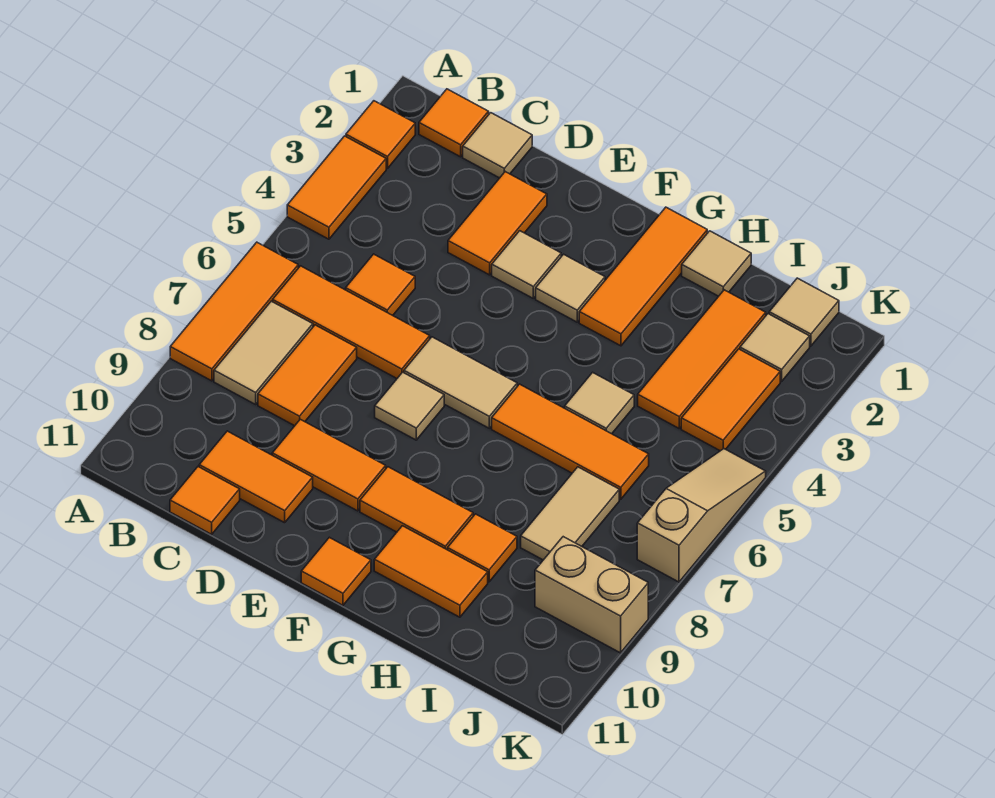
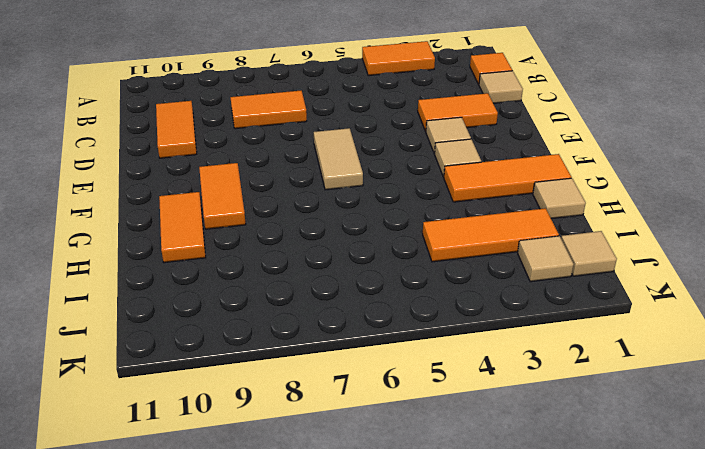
none -> orange 1x1 tile [346,101,415,169]
none -> orange 1x3 tile [170,242,298,381]
none -> orange 1x3 tile [273,266,430,378]
none -> tan 1x2 tile [214,301,313,404]

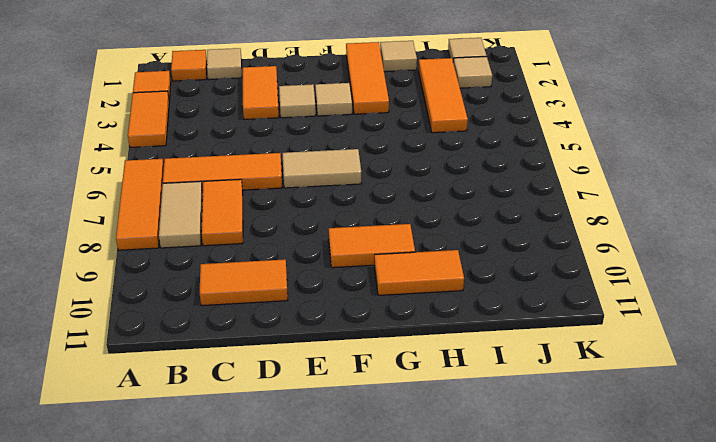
none -> orange 1x1 tile [346,254,415,315]
none -> orange 1x1 tile [170,467,240,534]
none -> orange 1x2 tile [272,419,386,511]
none -> tan 1x1 tile [375,372,444,440]

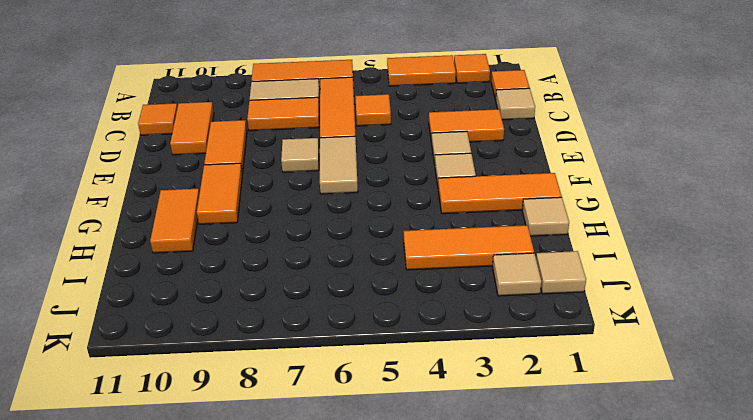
none -> orange 1x1 tile [301,537,371,605]
none -> orange 1x3 tile [492,384,649,499]
none -> tan 1x1 tile [565,372,634,434]
none -> orange 1x1 tile [448,514,517,582]

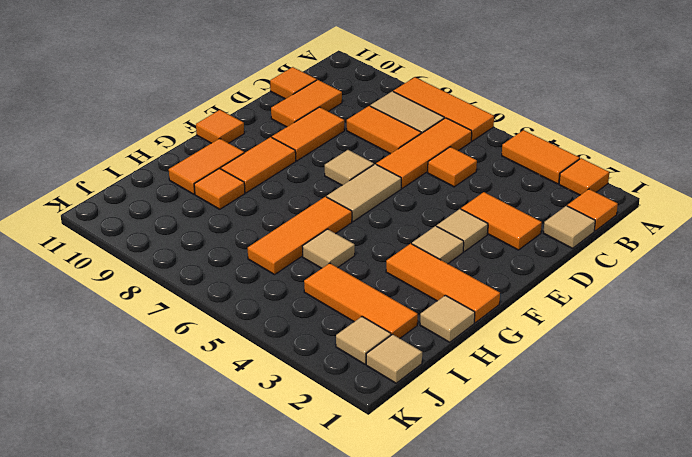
none -> tan 1x2 tile [521,467,619,560]
none -> orange 1x2 tile [681,349,780,451]
none -> tan 1x2 brick [535,537,648,653]
none -> tan 1x3 slope [637,449,766,582]

